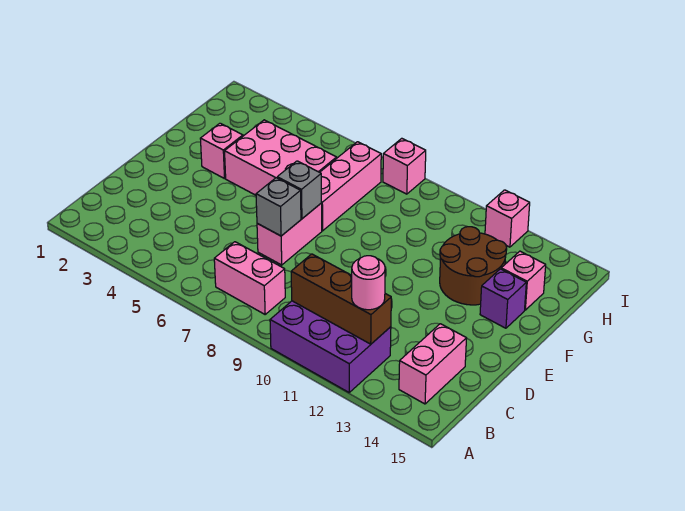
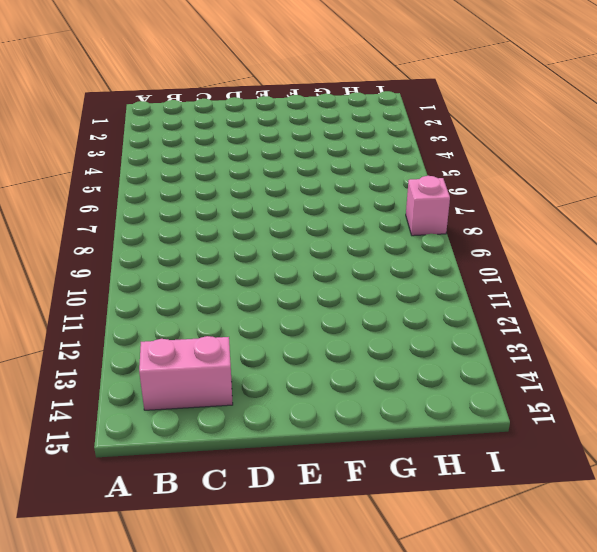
none -> purple 2x3 brick [270,301,391,392]
none -> pink 1x2 brick [214,242,285,314]
none -> pink 1x2 brick [257,203,322,265]

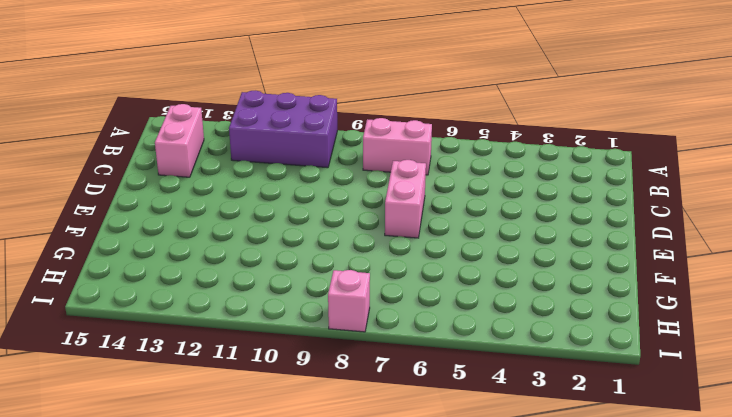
none -> pink 1x1 brick [200,123,243,179]
none -> pink 2x3 brick [225,120,337,195]
none -> pink 1x3 brick [320,142,381,231]

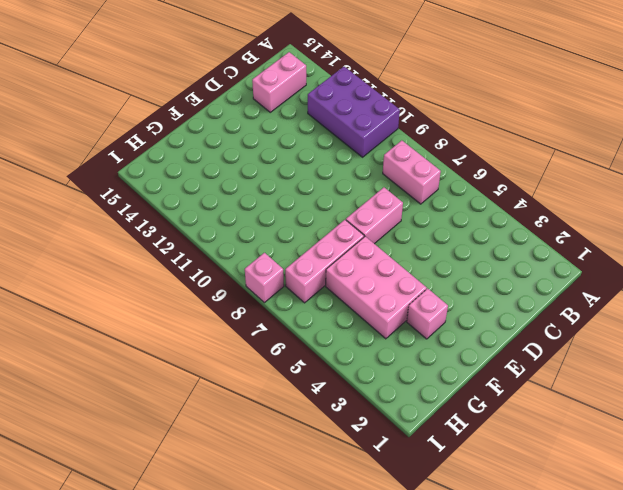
none -> brown 2x2 round brick [440,227,507,305]
none -> purple 1x1 brick [480,269,526,328]
none -> pink 1x1 brick [501,251,546,310]

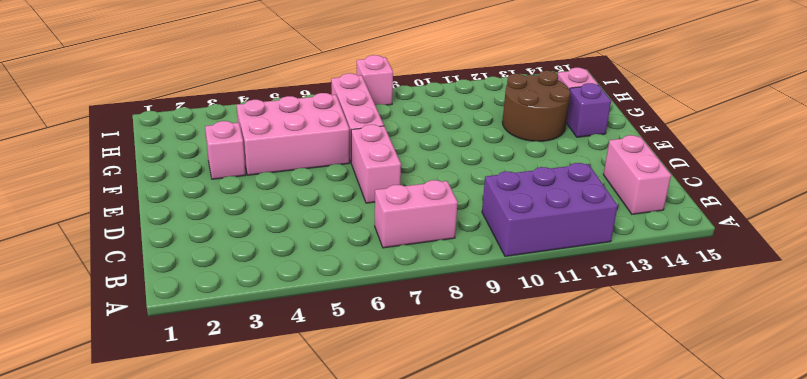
none -> pink 1x1 brick [485,190,530,247]
none -> brown 1x3 brick [291,254,391,344]
none -> grey 1x1 brick [256,178,301,236]

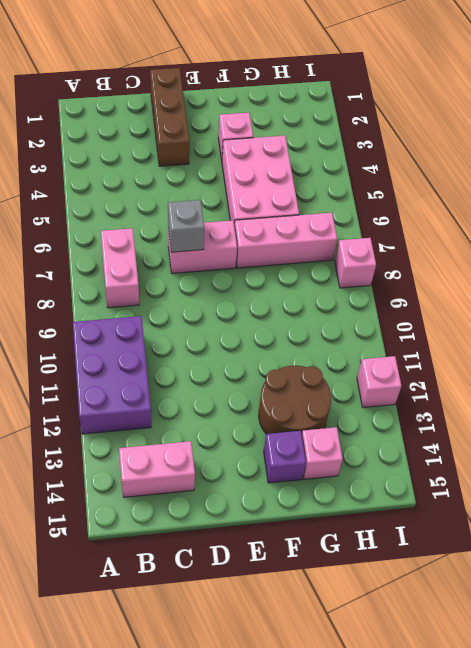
brown 1x3 brick [150,68,189,166] -> brown 1x3 brick moved to [291,254,391,344]
none -> grey 1x1 brick [277,161,321,219]
none -> pink 1x1 round brick [352,256,385,310]

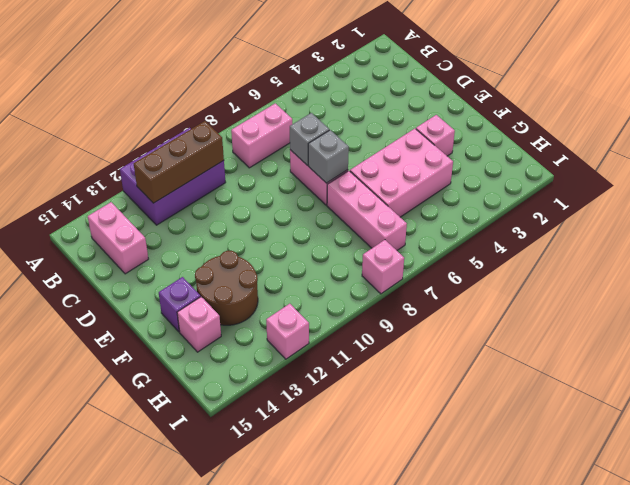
none -> pink 1x1 round brick [352,256,385,310]

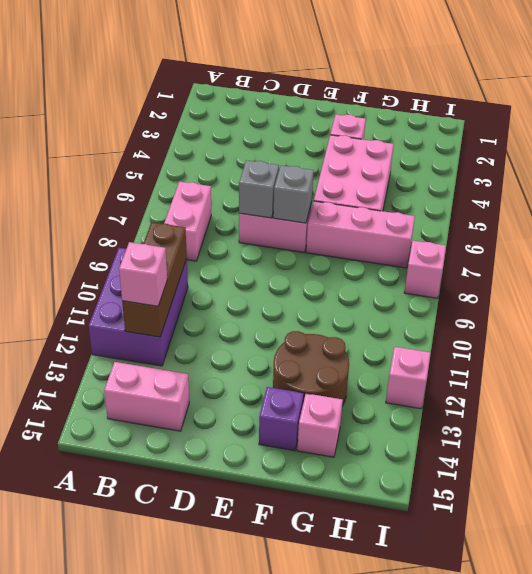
pink 1x1 brick [119,242,167,306] -> pink 1x1 round brick [352,256,385,310]

